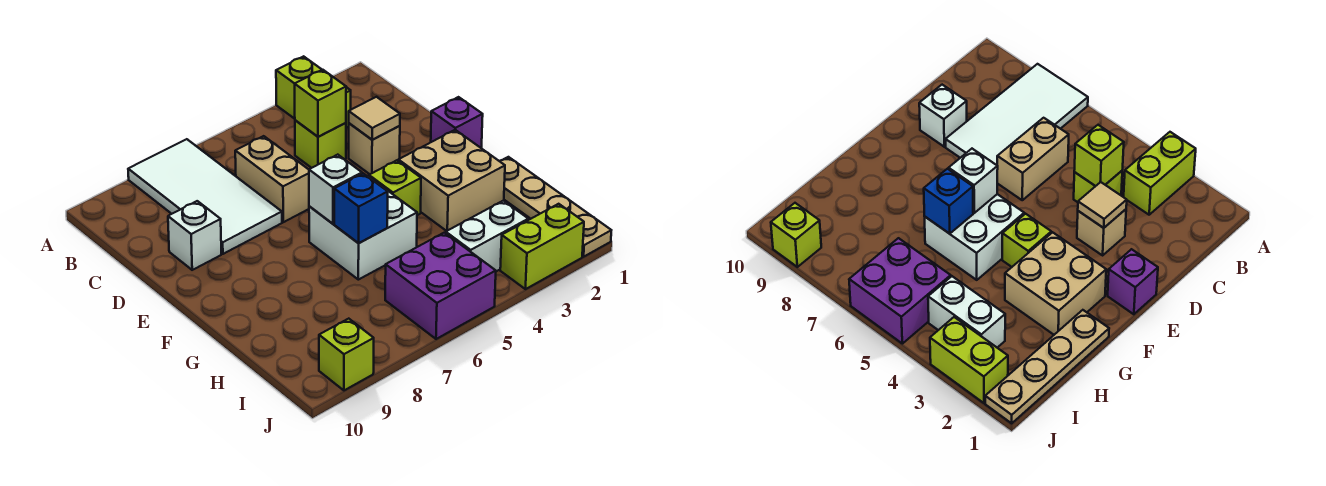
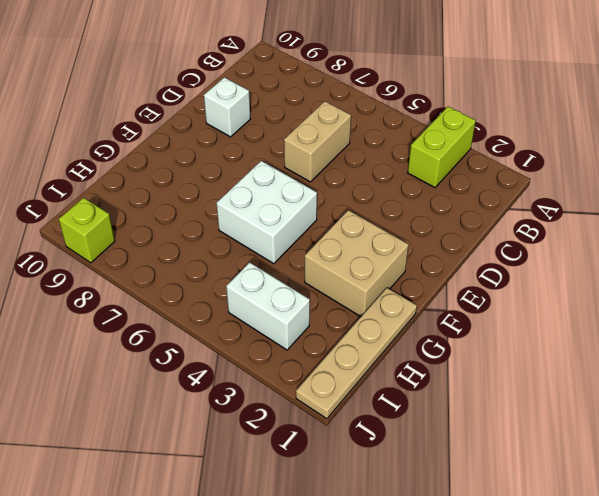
none -> white 2x4 tile [128,139,282,254]
none -> lime 1x1 brick [295,120,346,168]
none -> tan 1x1 brick [349,123,400,174]

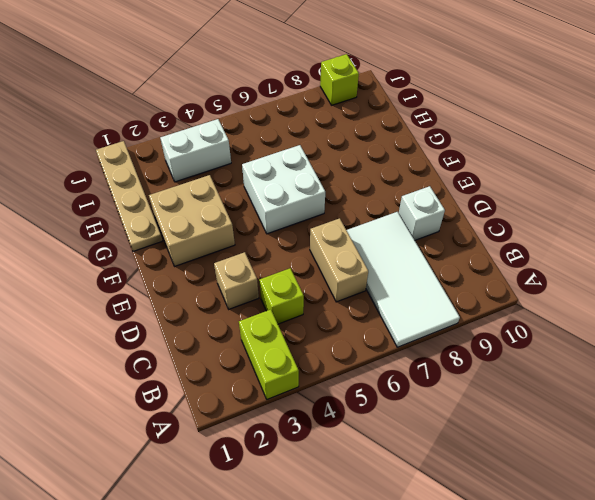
none -> purple 1x1 brick [431,97,483,148]
none -> lime 1x1 brick [369,160,421,215]
none -> purple 2x2 brick [385,233,496,339]

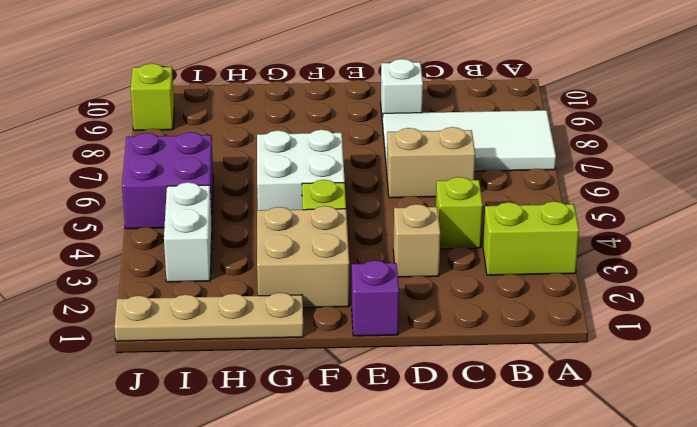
none -> lime 1x2 brick [500,204,584,289]
none -> lime 1x1 brick [295,70,346,137]
none -> tan 1x1 tile [349,97,400,140]

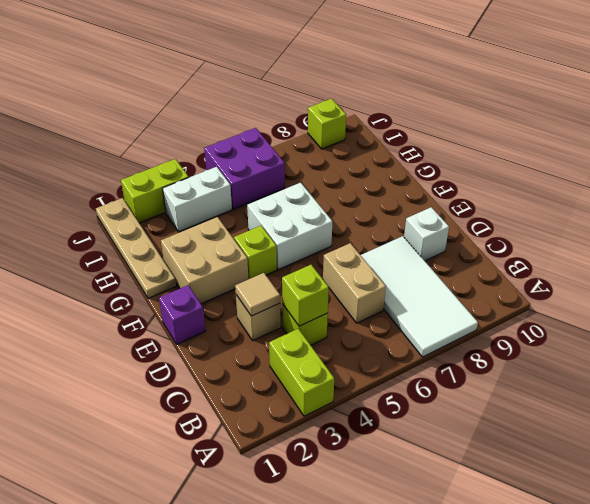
none -> white 1x1 brick [309,155,362,224]
none -> blue 1x1 brick [334,173,388,243]

